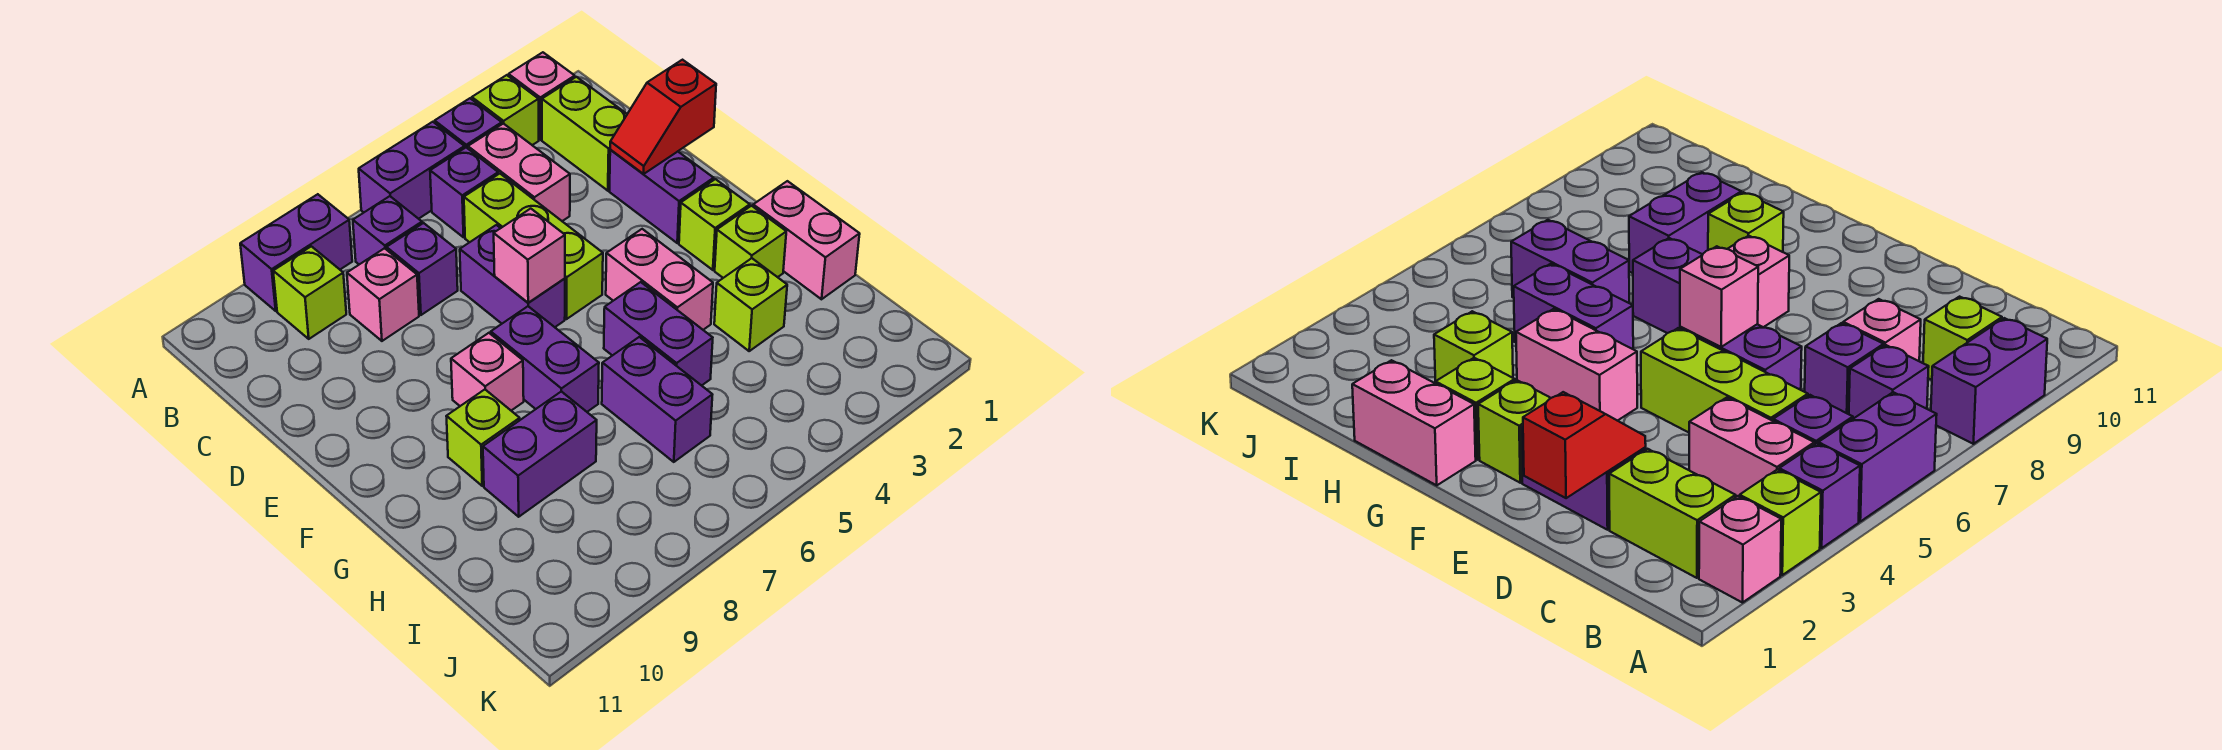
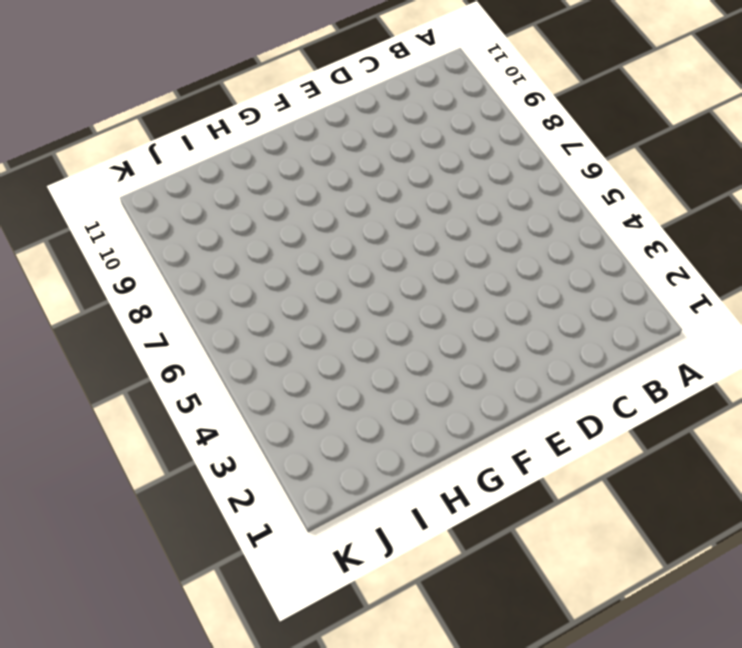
none -> pink 1x1 brick [509,52,575,140]
none -> lime 1x1 brick [472,75,539,145]
none -> purple 1x1 brick [435,98,502,148]

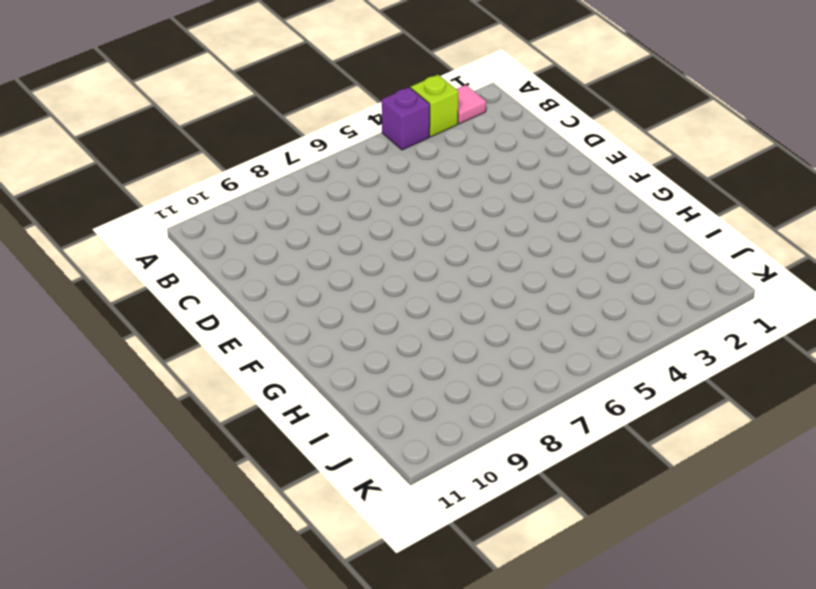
pink 1x1 tile [457,85,486,124] -> pink 1x1 brick [509,52,575,140]
none -> purple 1x2 brick [359,122,465,219]
none -> purple 1x2 brick [240,194,352,311]
none -> lime 1x2 brick [542,77,627,191]

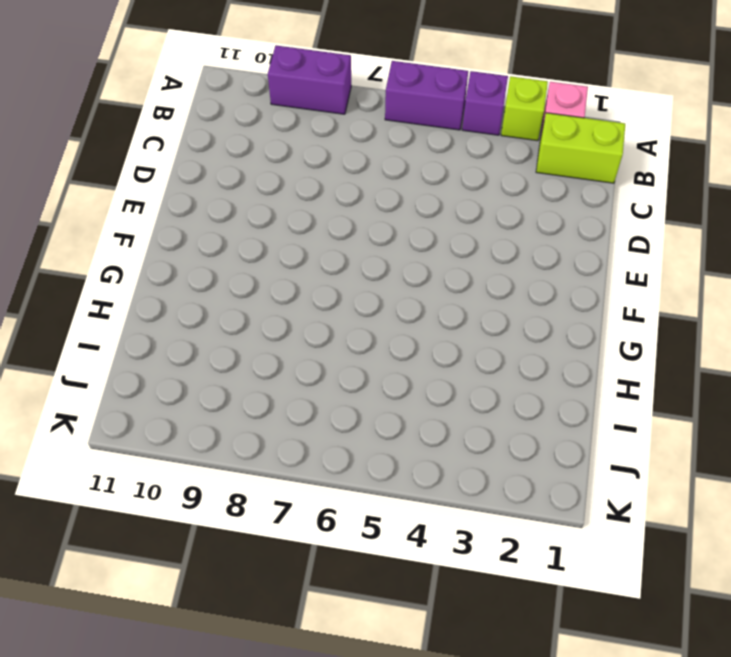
lime 1x2 brick [536,113,625,183] -> lime 1x2 brick turned to [542,77,627,191]
none -> pink 1x2 brick [468,123,570,221]
none -> purple 1x1 brick [430,148,498,237]
none -> purple 1x1 brick [353,196,422,264]

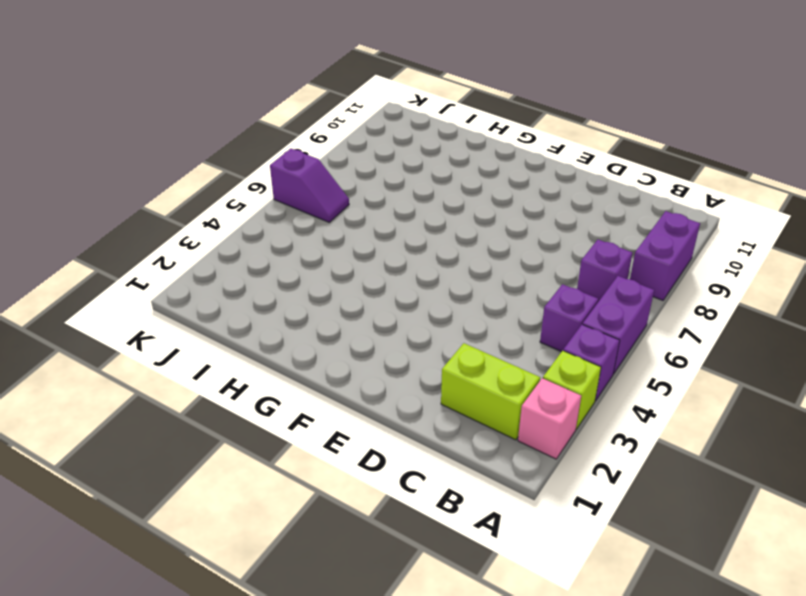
purple 1x2 slope [270,149,349,222] -> none
none -> pink 1x2 brick [468,123,570,221]
none -> lime 1x1 brick [273,246,346,339]
none -> lime 1x3 brick [464,174,603,319]

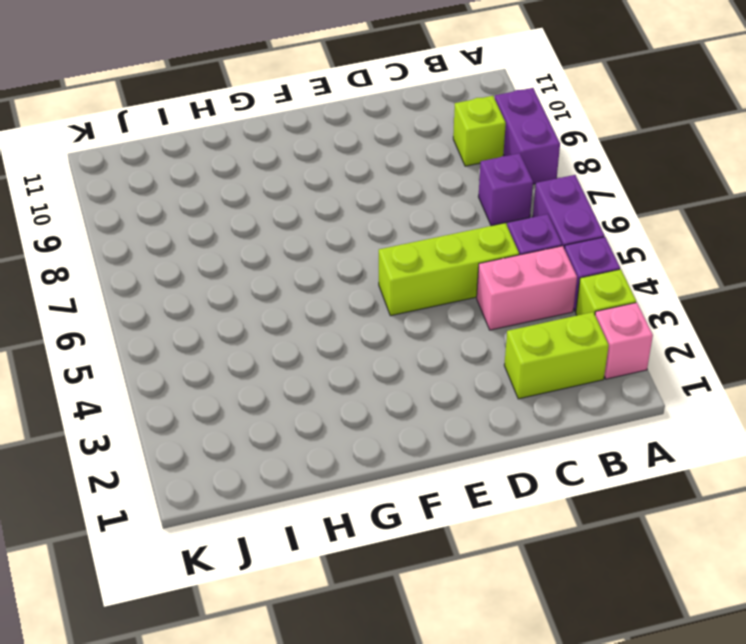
none -> purple 1x1 brick [387,223,458,315]
none -> pink 1x1 brick [347,248,419,341]
none -> purple 1x2 brick [610,150,714,243]

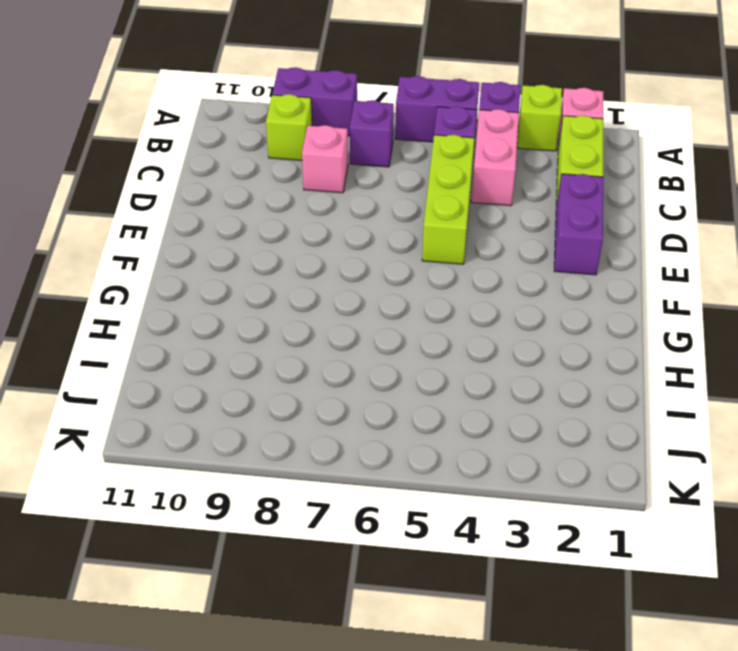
none -> purple 1x1 brick [387,223,458,315]
none -> purple 1x2 brick [460,225,565,327]
none -> lime 1x1 brick [679,179,750,270]

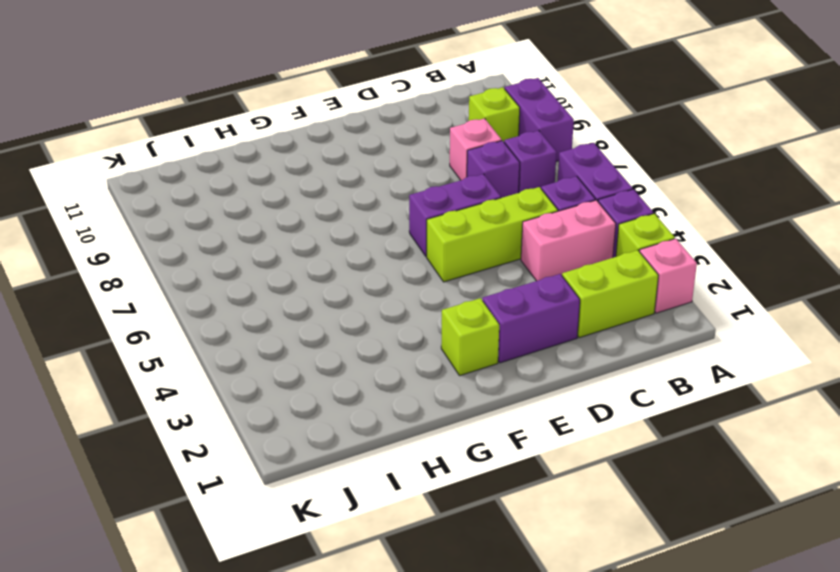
none -> pink 1x2 brick [606,229,713,330]
none -> purple 1x2 brick [491,306,599,412]
none -> pink 1x1 brick [451,333,524,411]

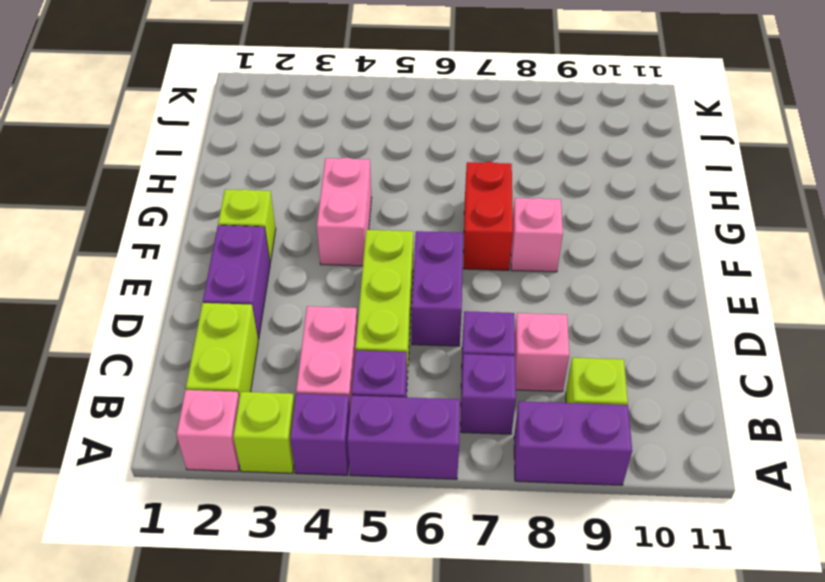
red 1x2 brick [464,162,513,270] -> purple 1x2 brick [491,306,599,412]
none -> pink 1x2 brick [753,181,860,299]
none -> lime 1x1 brick [715,206,786,278]
none -> purple 1x2 brick [604,282,713,386]

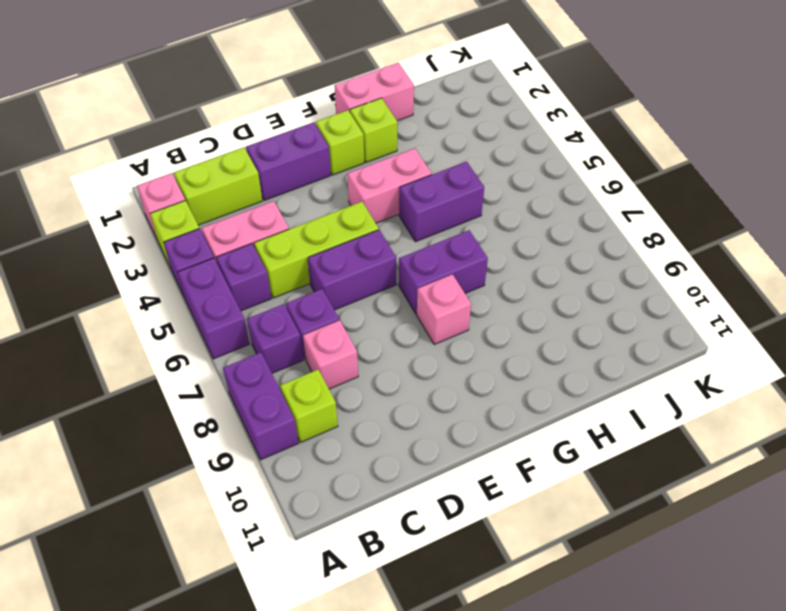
none -> lime 1x1 brick [446,390,520,486]
none -> lime 1x1 brick [714,258,787,351]
none -> purple 1x2 brick [602,337,713,462]

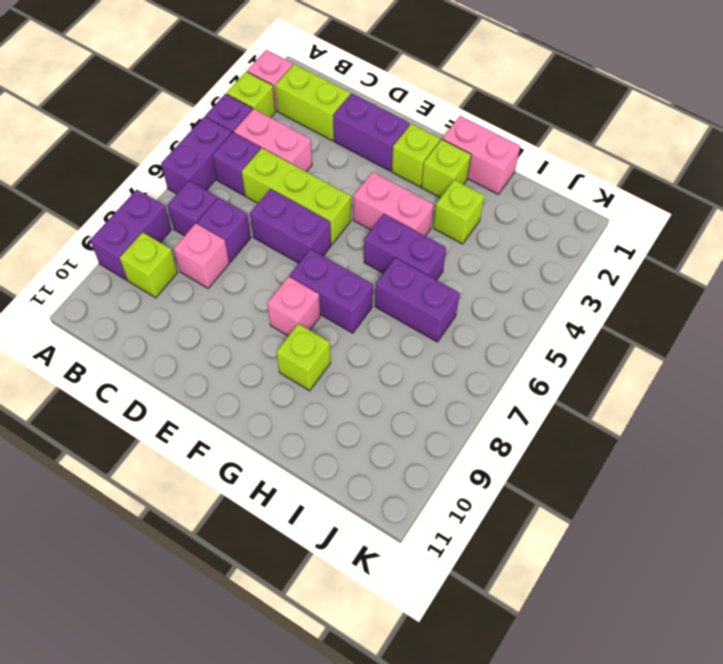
none -> purple 1x2 brick [483,391,597,517]
none -> red 1x2 slope [610,60,716,174]
none -> pink 1x1 brick [494,209,565,303]

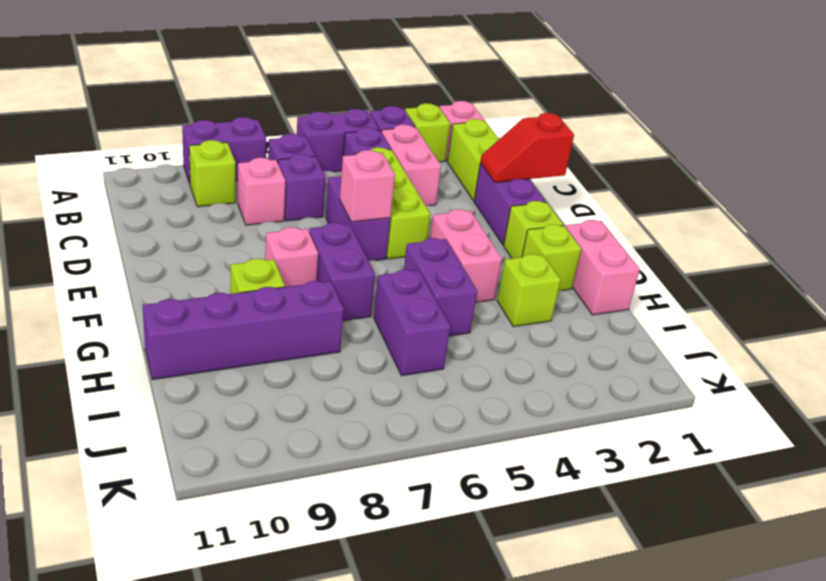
purple 1x4 brick [142,281,344,380] -> purple 1x2 brick [483,391,597,517]

